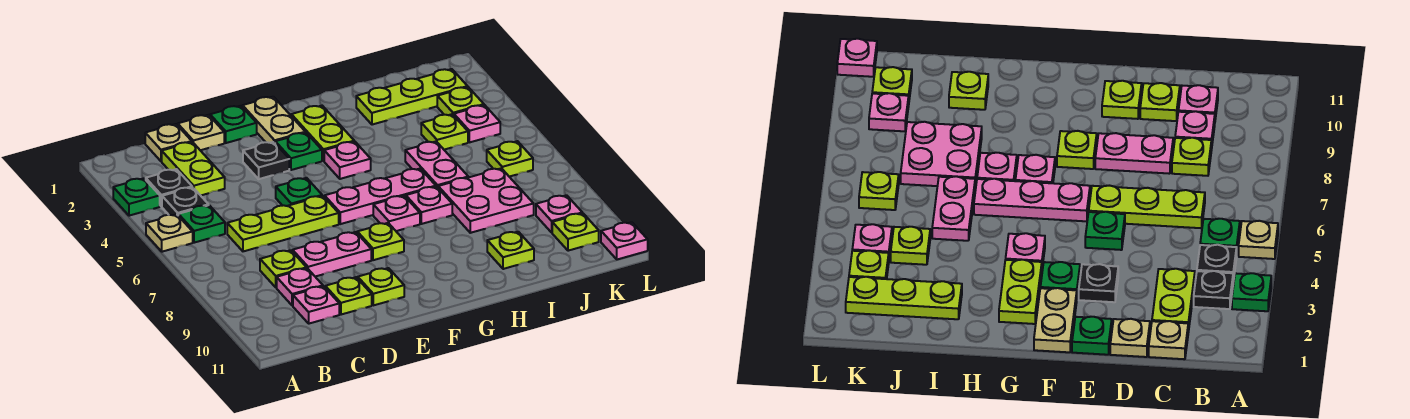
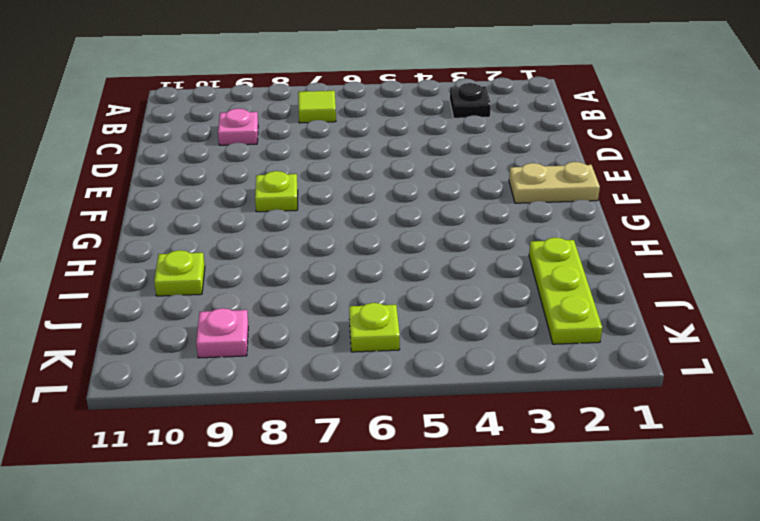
lime 1x1 tile [298,91,336,123] -> none
none -> green 1x1 plate [113,178,160,216]
none -> tan 1x1 plate [146,214,193,252]
none -> black 1x1 plate [162,187,209,215]
none -> green 1x1 plate [178,205,225,243]

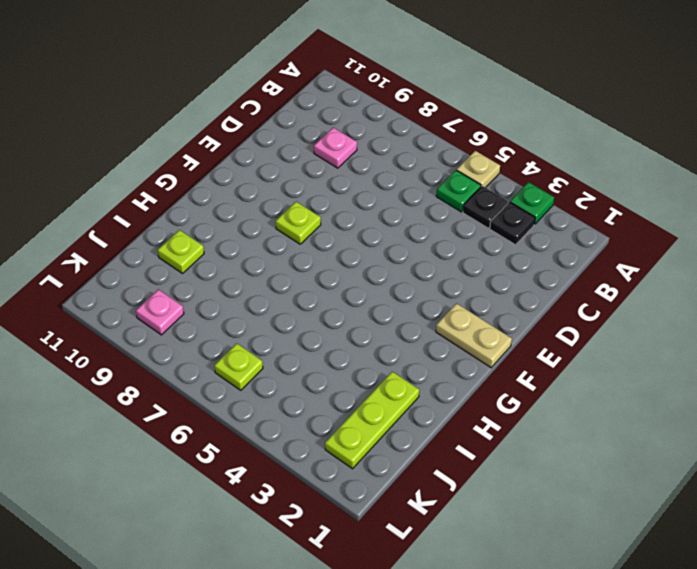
none -> tan 1x1 plate [145,124,192,161]
none -> lime 1x2 plate [162,142,225,195]
none -> lime 1x3 plate [227,196,339,251]
none -> lime 1x1 plate [260,250,307,288]

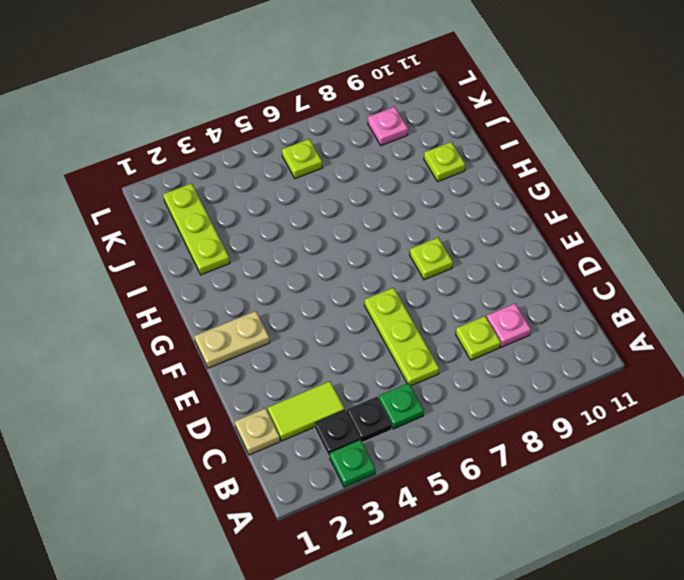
lime 1x2 tile [268,381,345,441] -> lime 1x2 plate [162,142,225,195]
none -> tan 1x1 plate [146,214,193,252]
none -> pink 1x1 plate [293,286,339,324]
none -> tan 1x1 plate [178,115,224,150]
none -> pink 1x2 plate [293,232,371,277]

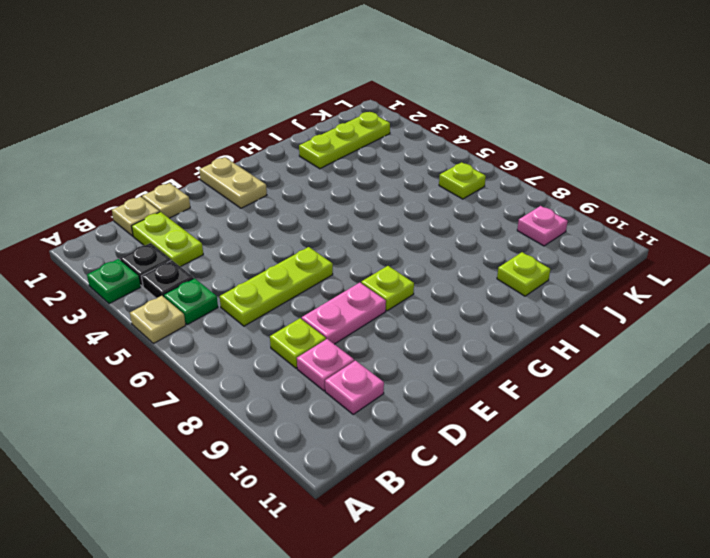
none -> lime 1x1 plate [325,277,372,315]
none -> green 1x1 plate [210,106,257,143]
none -> black 1x1 plate [243,142,289,179]
none -> green 1x1 plate [276,178,322,206]

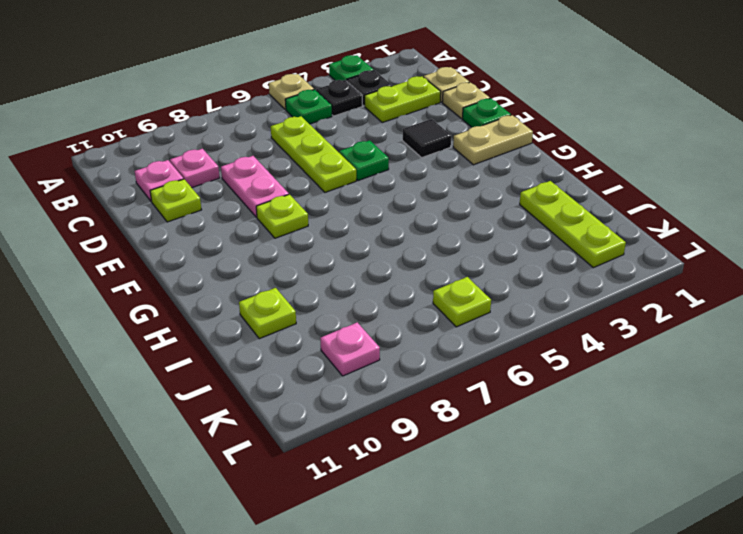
black 1x1 tile [402,119,451,157] -> black 1x1 plate [243,142,289,179]
none -> lime 1x1 plate [260,250,307,288]
none -> lime 1x1 plate [358,268,404,305]
none -> green 1x1 plate [275,133,322,170]
none -> pink 1x3 plate [325,169,436,224]

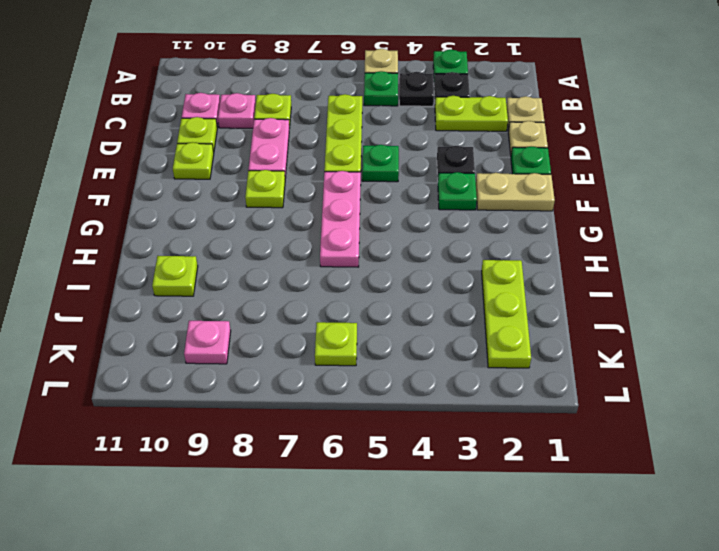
none -> lime 1x2 plate [291,106,354,161]
none -> pink 1x1 plate [324,142,371,179]
none -> pink 1x1 plate [373,196,420,231]
none -> pink 1x1 plate [406,187,452,224]

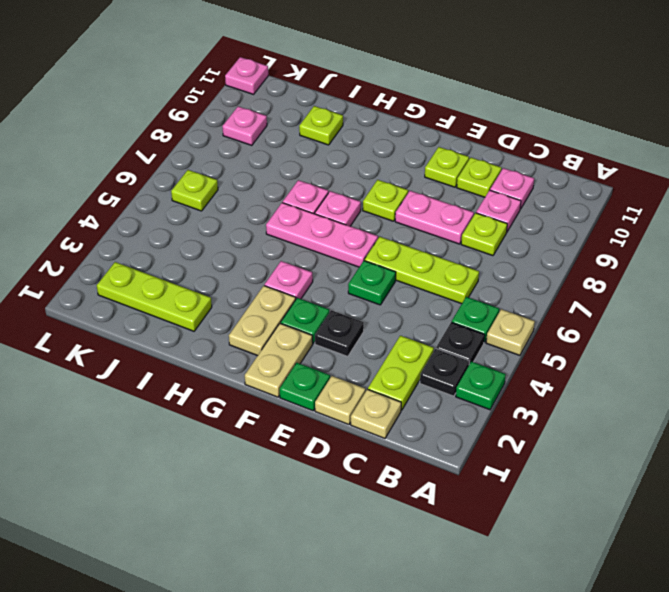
tan 1x2 plate [229,286,296,356] -> lime 1x2 plate [291,106,354,161]
none -> pink 1x2 plate [405,142,468,187]
none -> pink 2x2 plate [438,168,534,233]
none -> lime 1x1 plate [421,114,468,150]
none -> lime 1x1 plate [437,87,484,115]

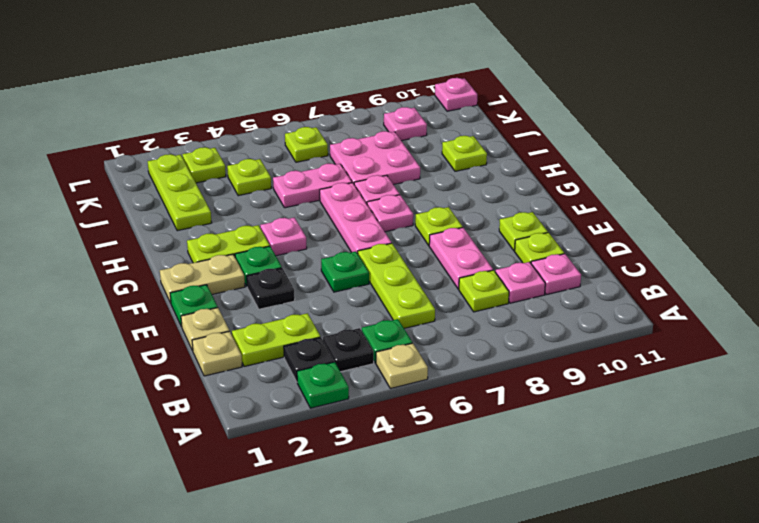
none -> pink 1x1 plate [454,105,500,142]
none -> lime 1x1 plate [552,213,599,251]

